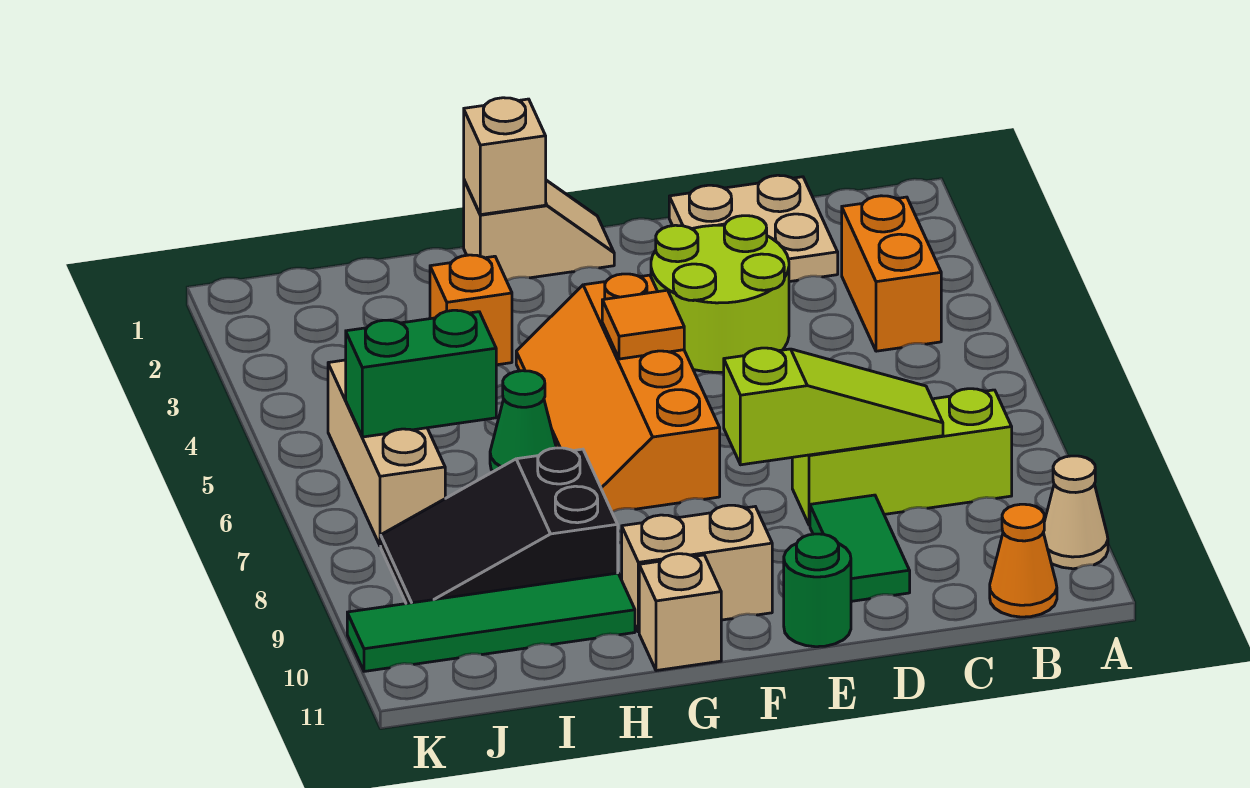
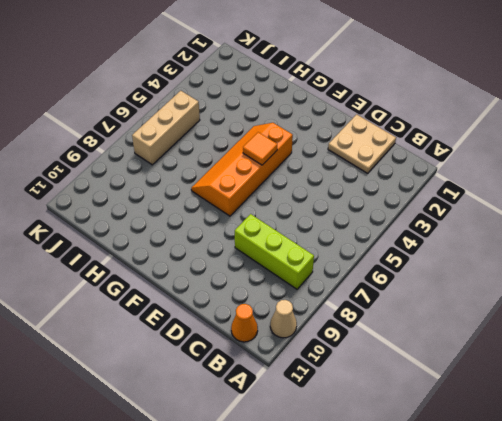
none -> orange 1x2 brick [842,196,941,351]
none -> lime 2x2 round brick [651,216,789,372]
none -> green 1x2 tile [810,495,910,601]

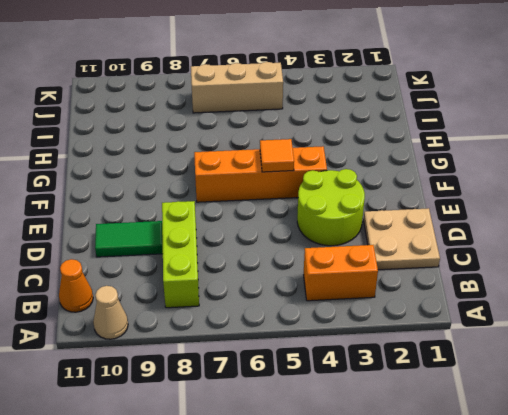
none -> green 1x1 round brick [784,534,851,647]
none -> tan 1x2 slope [464,180,614,281]
none -> tan 1x2 brick [622,505,772,632]

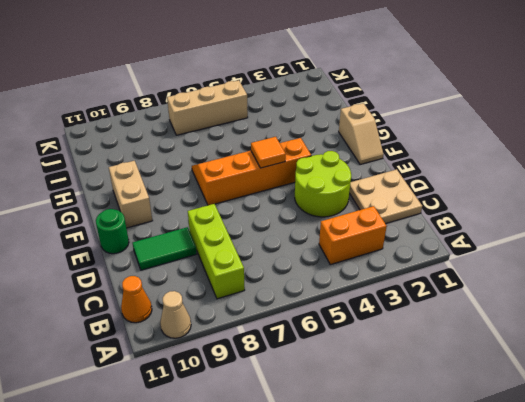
none -> tan 1x1 brick [639,554,721,671]
none -> orange 1x1 brick [430,255,512,365]
none -> green 1x1 cone [490,371,556,472]

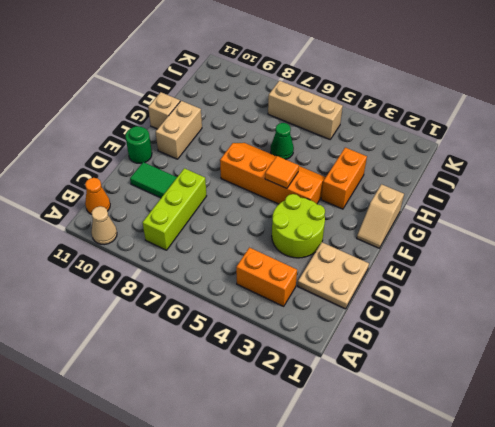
orange 1x2 brick [321,148,367,209] -> orange 1x1 brick [430,255,512,365]
none -> black 2x3 slope [381,448,618,604]
none -> green 1x4 tile [347,573,635,671]
none -> lime 1x3 slope [724,348,943,465]

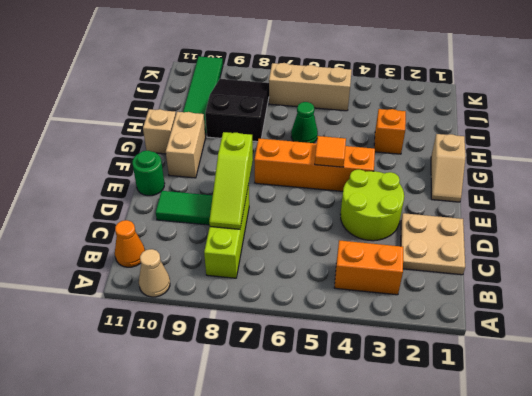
none -> tan 1x1 brick [464,98,546,215]
none -> green 1x2 brick [346,310,496,437]

